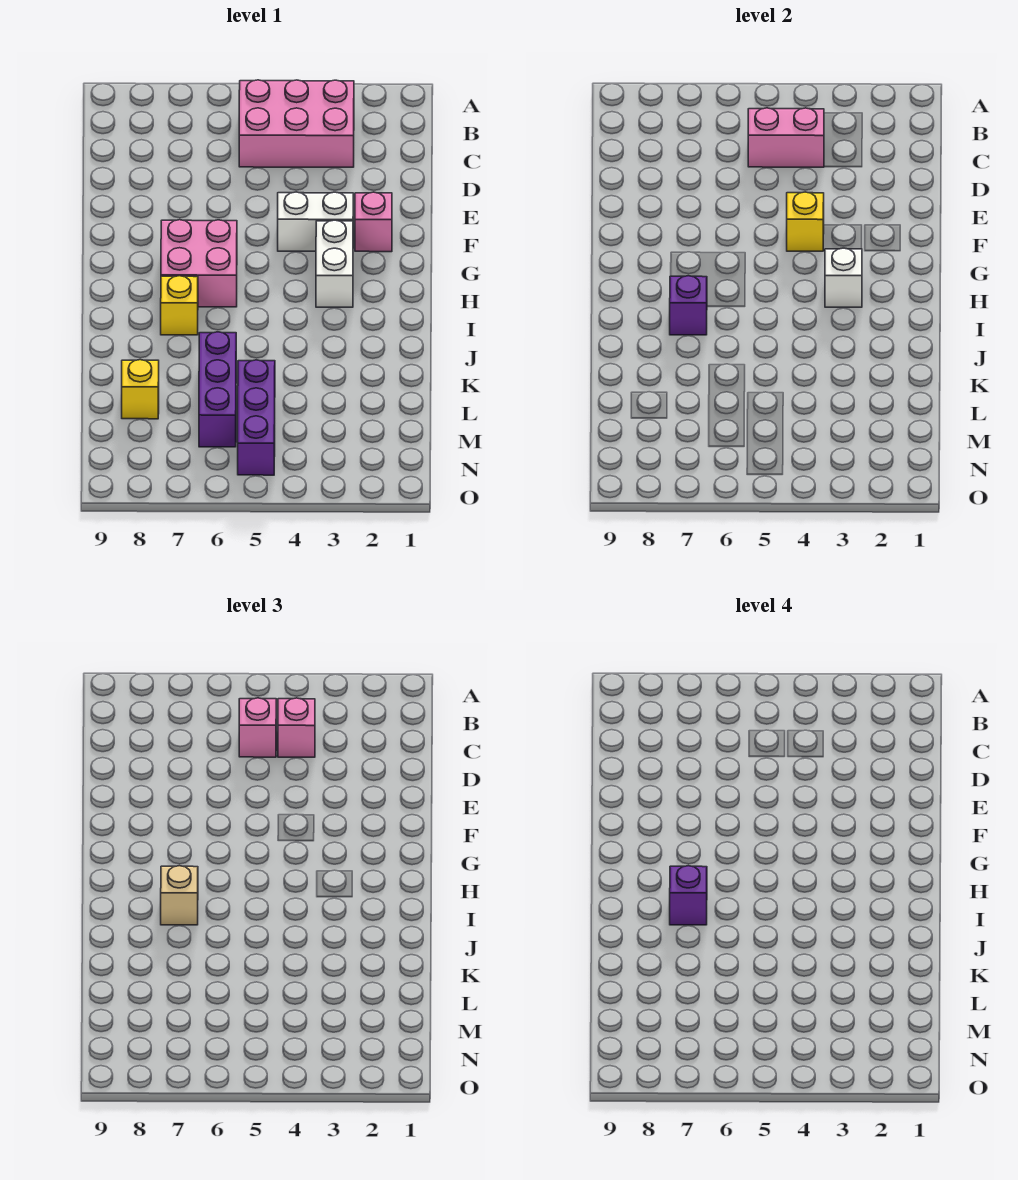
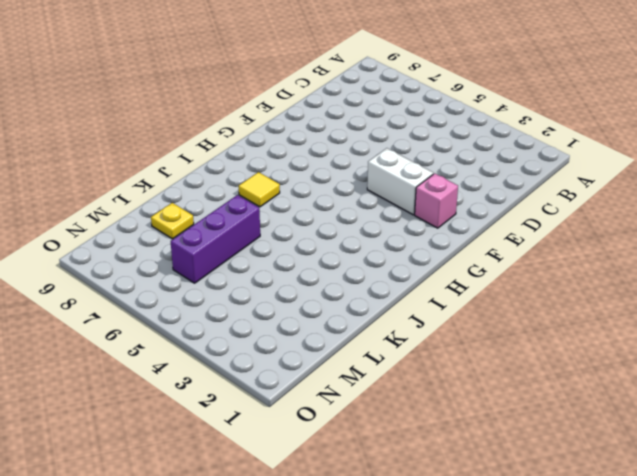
yellow 1x1 tile [239,172,280,207] -> yellow 1x1 brick [161,276,198,335]
yellow 1x1 plate [151,203,194,239] -> yellow 1x1 brick [122,360,159,419]
none -> pink 2x3 brick [239,80,354,167]
none -> white 1x2 brick [316,220,353,307]
none -> pink 2x2 brick [161,220,237,307]

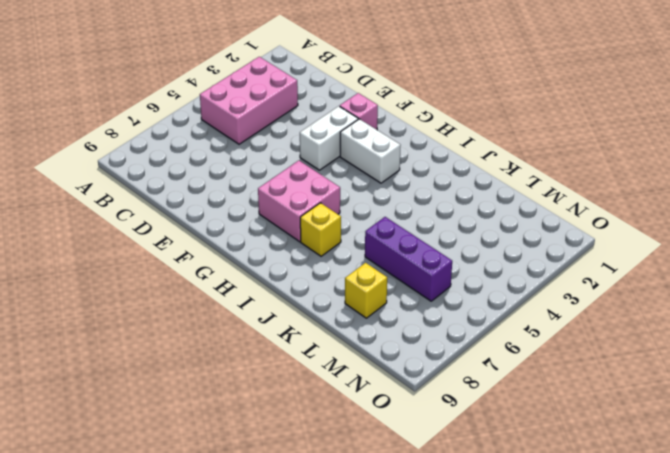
none -> purple 1x3 brick [238,360,275,475]
none -> pink 1x2 brick [748,108,824,167]
none -> yellow 1x1 brick [787,192,824,251]

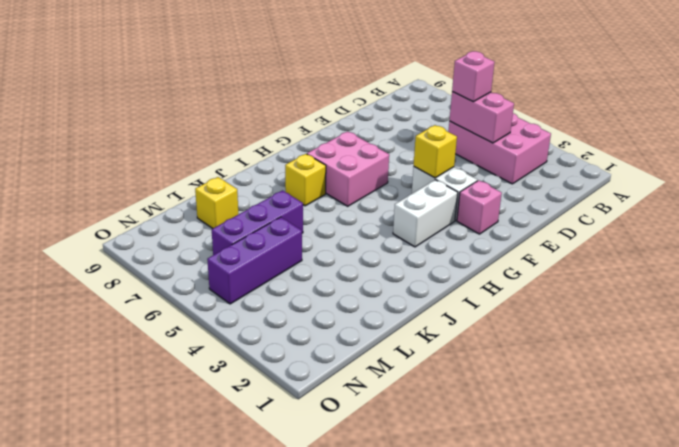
none -> white 1x1 brick [825,248,862,307]
none -> purple 1x1 brick [670,276,707,335]
none -> pink 1x1 brick [278,698,315,757]

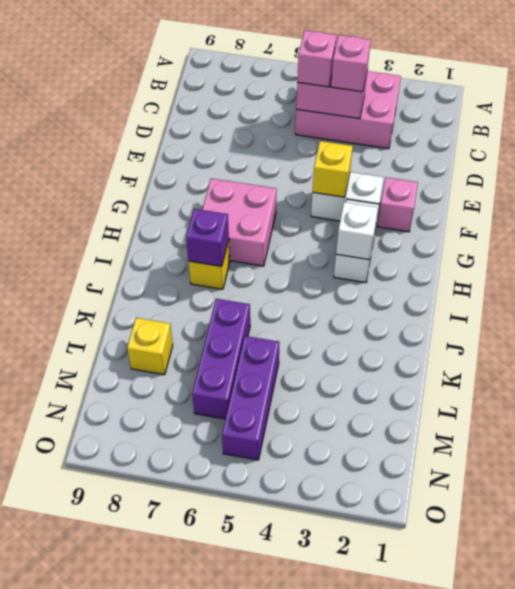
none -> tan 1x1 brick [161,866,198,925]
none -> purple 1x1 brick [670,866,707,925]

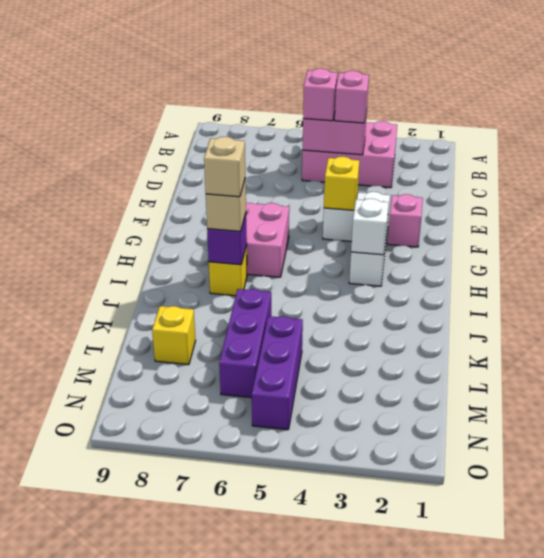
tan 1x1 brick [204,137,245,197] -> purple 1x1 brick [670,866,707,925]

